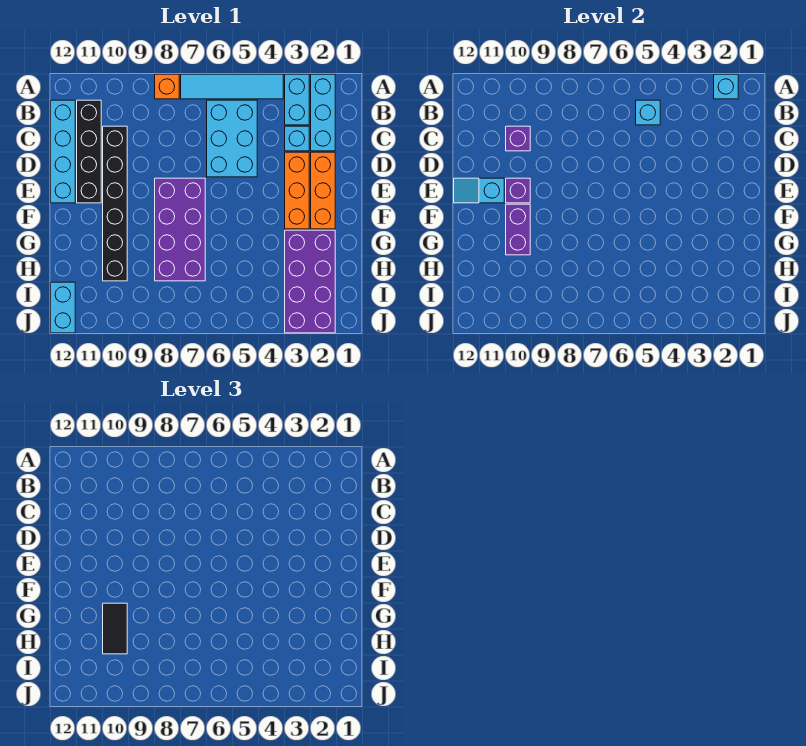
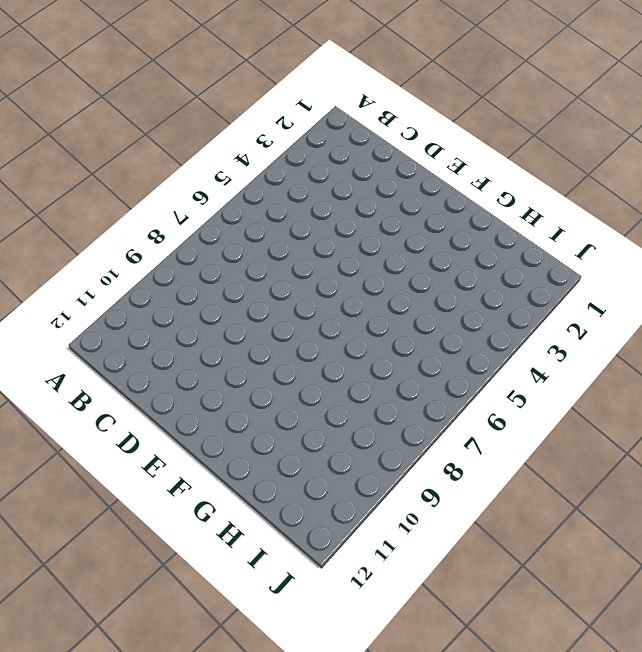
none -> cyan 1x3 brick [311,74,335,151]
none -> cyan 1x2 brick [285,74,309,125]
none -> cyan 1x4 tile [181,74,283,99]

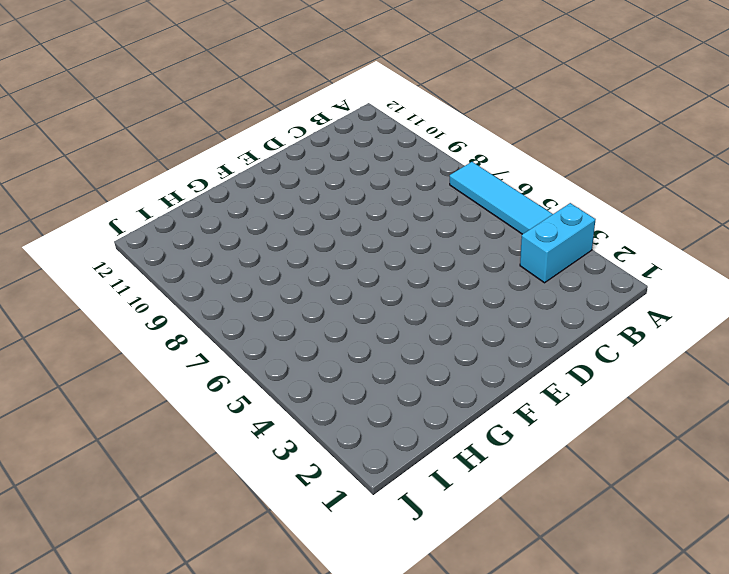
none -> cyan 1x3 brick [311,74,335,151]
none -> orange 1x1 brick [155,74,179,99]
none -> cyan 2x3 brick [207,100,257,177]

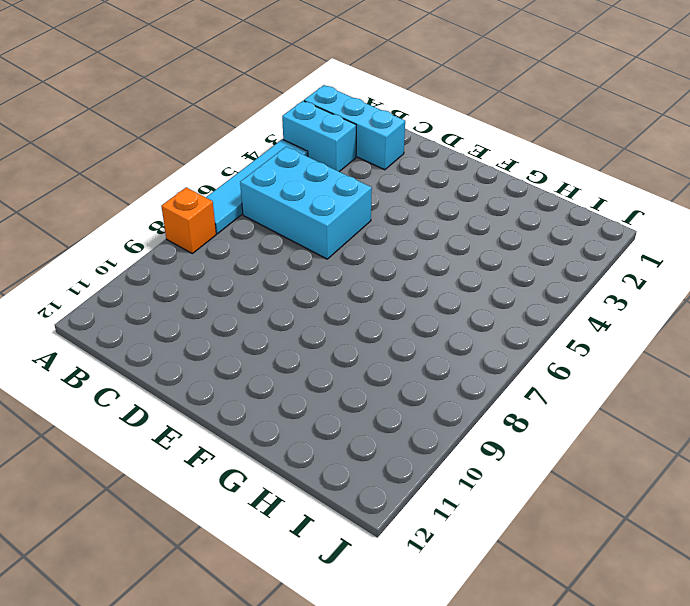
none -> black 1x4 brick [77,100,101,203]
none -> cyan 1x4 brick [51,100,75,203]
none -> cyan 1x1 brick [285,126,309,151]

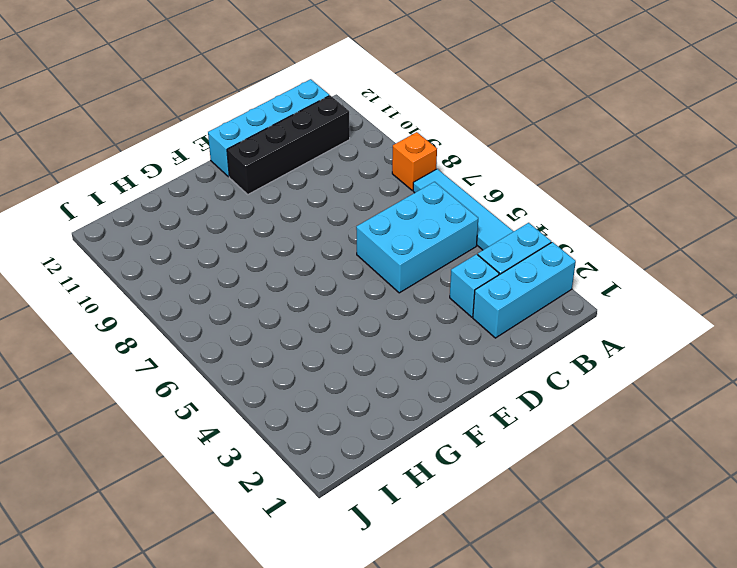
none -> black 1x6 brick [103,126,127,281]
none -> orange 1x3 brick [311,152,335,229]
none -> orange 1x3 brick [285,152,309,229]

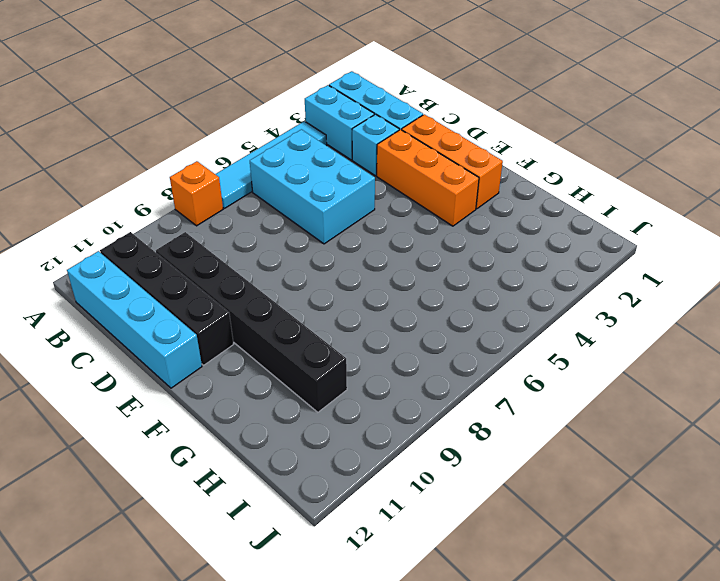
none -> purple 2x4 brick [155,178,205,281]
none -> purple 2x4 brick [285,230,335,333]
none -> cyan 1x2 brick [51,282,75,333]

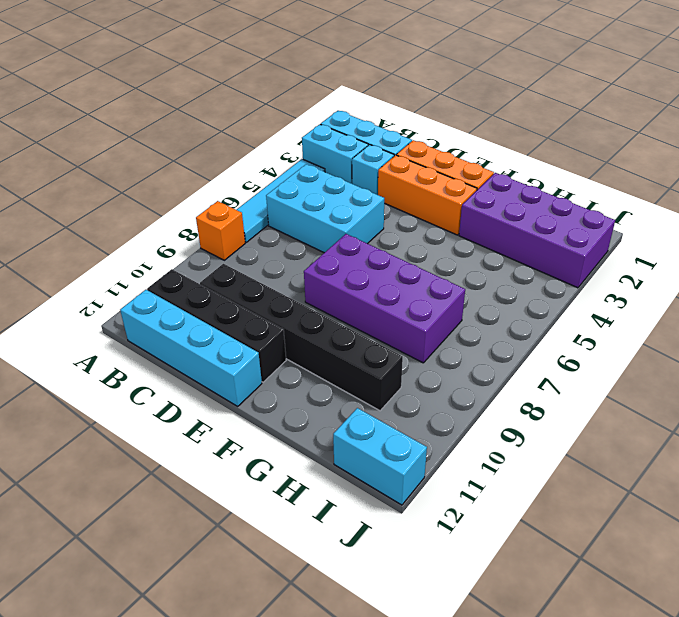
none -> cyan 1x1 brick [714,74,738,99]
none -> cyan 1x1 brick [636,100,660,125]
none -> purple 1x1 brick [506,126,530,151]

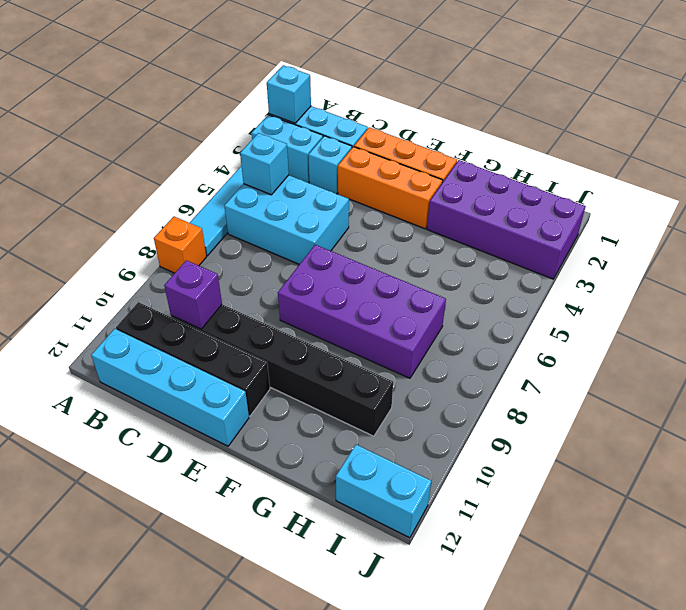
none -> purple 1x1 brick [506,178,530,203]
none -> cyan 1x2 slope [454,178,504,203]
none -> purple 1x2 brick [506,204,530,255]

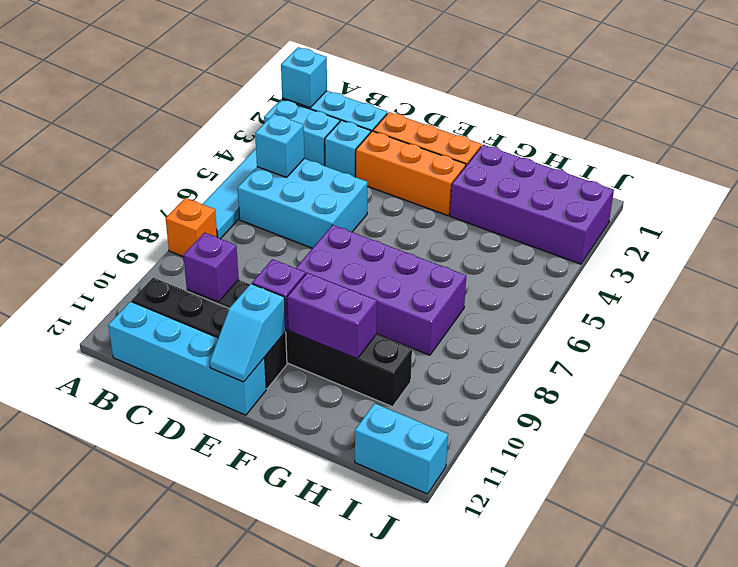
none -> black 1x2 tile [103,603,127,654]

